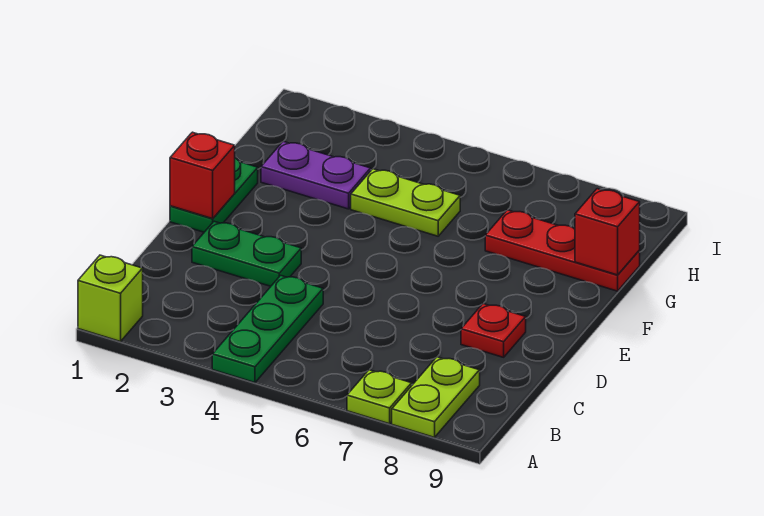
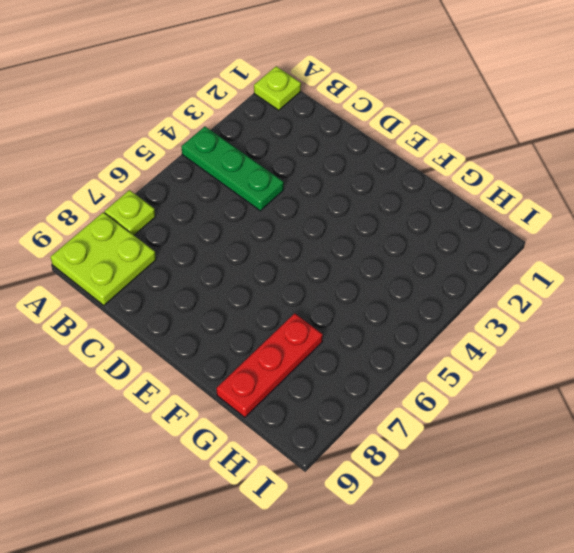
lime 1x1 plate [254,66,301,110] -> lime 1x1 brick [78,255,143,342]
lime 2x2 plate [51,212,156,305] -> lime 1x2 plate [392,357,480,437]
none -> green 1x2 plate [192,221,301,286]
none -> red 1x1 plate [461,304,526,357]
none -> green 1x2 plate [170,158,258,232]

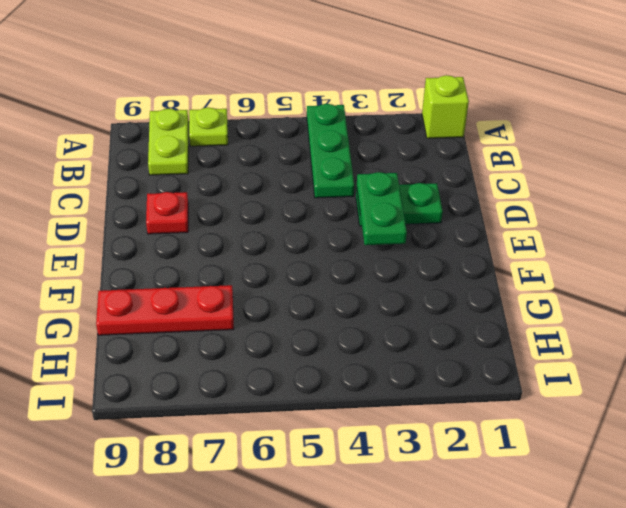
green 1x2 plate [357,172,407,245] -> green 1x2 plate moved to [170,158,258,232]
none -> purple 1x2 plate [261,141,371,209]
none -> lime 1x2 plate [351,169,460,236]
none -> red 1x1 brick [170,132,235,219]

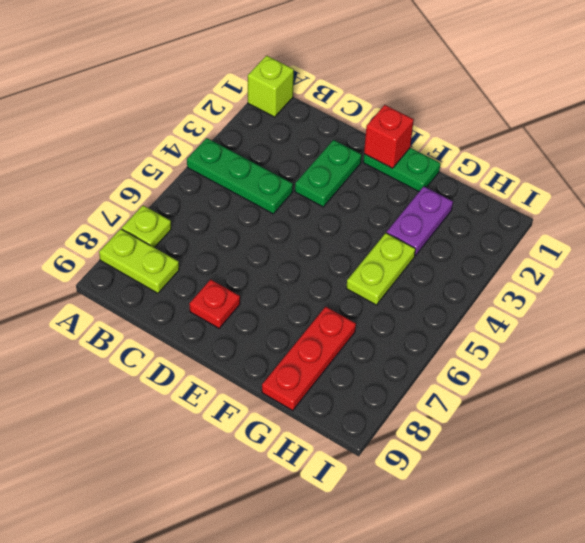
none -> red 1x1 brick [575,189,640,275]

